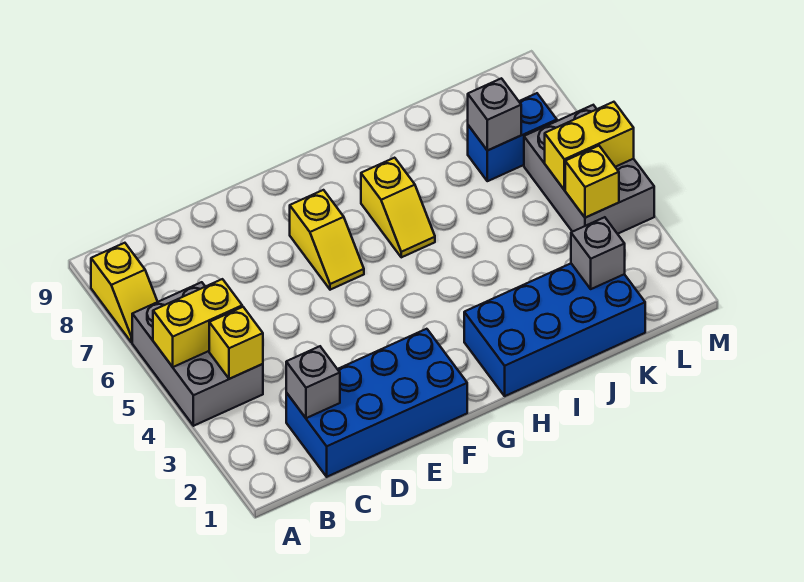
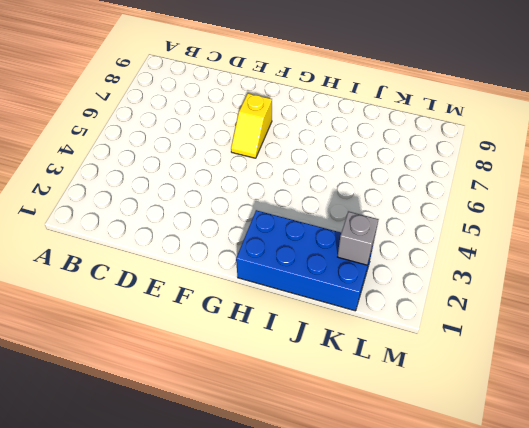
none -> grey 2x3 brick [132,282,263,426]
none -> yellow 1x2 slope [91,243,158,343]
none -> blue 2x4 brick [286,329,467,477]

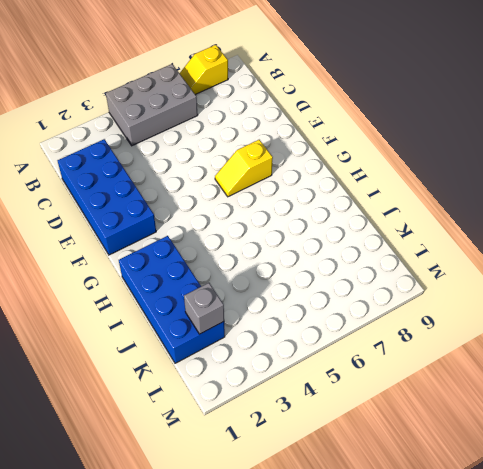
none -> yellow 1x2 slope [361,158,435,257]
none -> blue 1x2 brick [468,93,557,181]
none -> grey 2x3 brick [524,105,654,234]

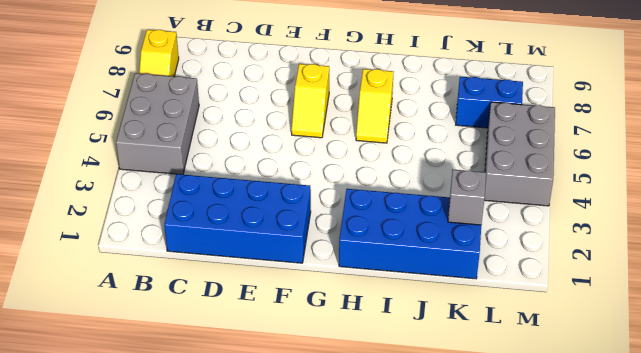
none -> yellow 1x2 brick [153,279,242,367]
none -> yellow 1x1 brick [209,307,263,379]
none -> grey 1x1 brick [286,346,340,418]

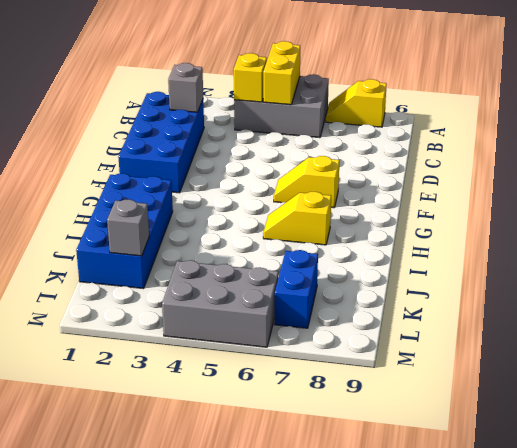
none -> grey 1x1 brick [468,78,521,151]
none -> yellow 1x1 brick [565,146,619,218]
none -> yellow 1x2 brick [545,102,634,190]

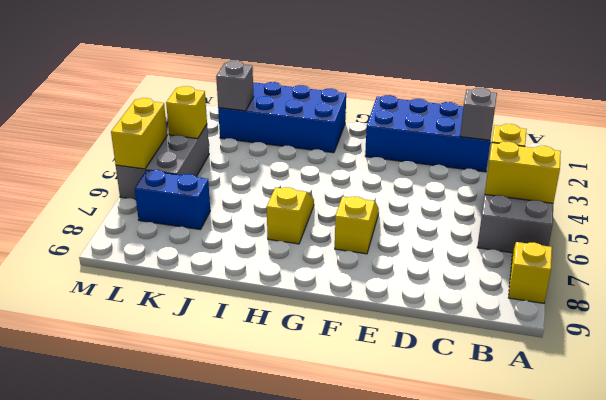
yellow 1x2 brick [111,98,167,169] -> yellow 1x2 brick turned to [545,102,634,190]
none -> grey 1x1 brick [468,78,521,151]

